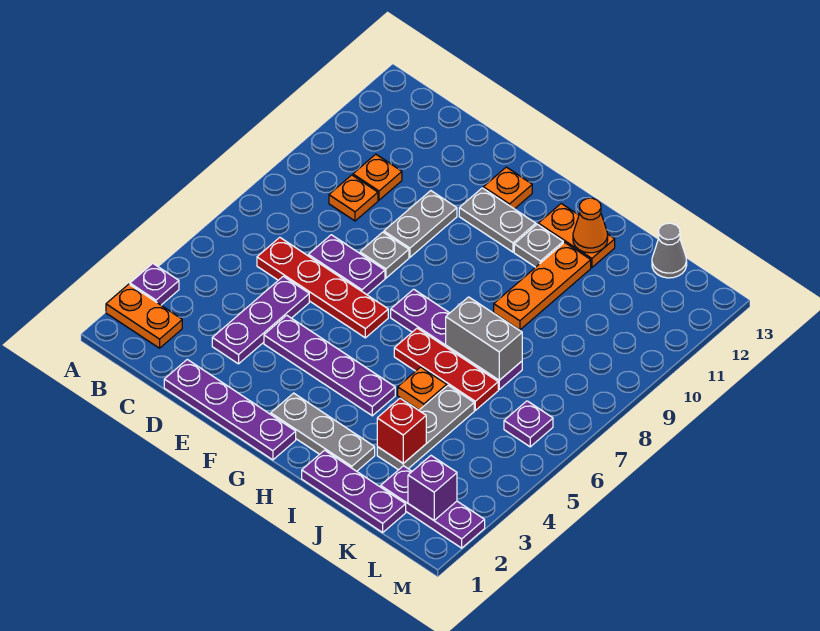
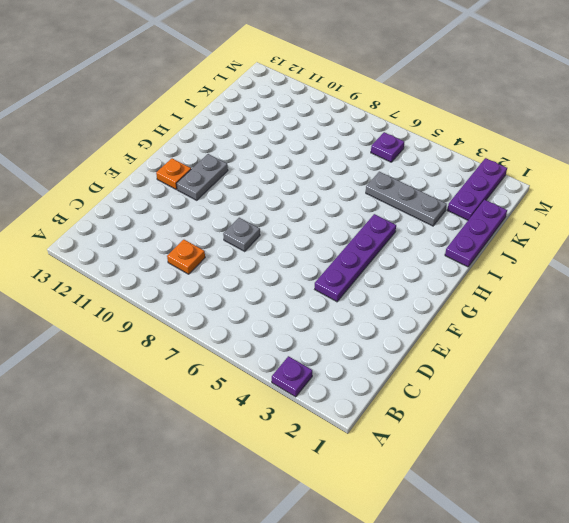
none -> orange 1x2 plate [106,284,182,348]
none -> red 1x4 plate [257,237,388,338]
none -> orange 1x1 plate [353,154,402,200]

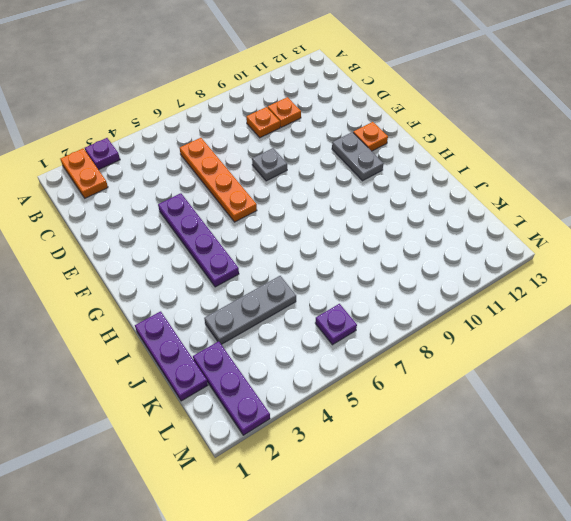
orange 1x4 plate [180,138,257,222] -> red 1x4 plate [257,237,388,338]
none -> purple 1x4 plate [164,359,296,460]
none -> purple 1x3 plate [212,276,309,364]
none -> purple 1x2 plate [308,235,385,295]

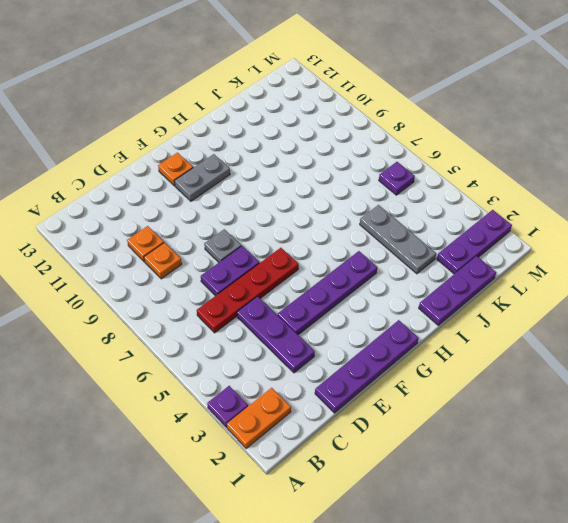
none -> grey 1x2 plate [384,191,457,257]
none -> grey 1x3 plate [271,393,375,471]
none -> purple 1x4 plate [391,289,522,390]

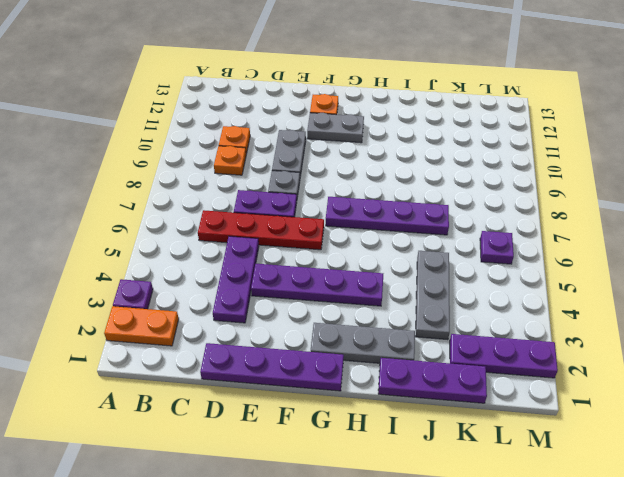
none -> red 1x3 plate [394,328,498,410]
none -> grey 1x1 plate [514,224,563,267]
none -> orange 1x2 plate [538,204,615,268]

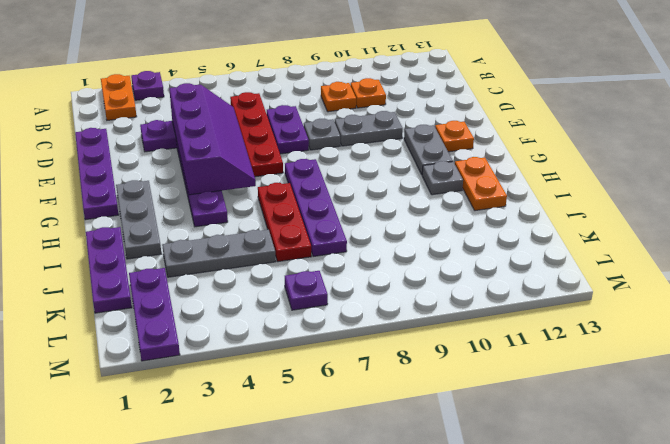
purple 2x4 slope [169,83,256,195] -> none
none -> orange 1x1 plate [398,367,447,410]
none -> orange 1x3 plate [494,242,591,330]
none -> grey 1x1 cone [652,223,687,278]

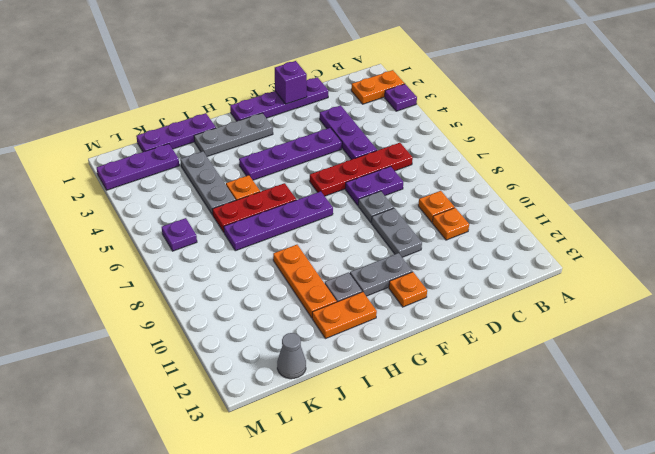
purple 1x1 brick [275,61,307,104] -> purple 1x1 brick moved to [408,456,457,520]
none -> grey 1x2 brick [446,297,522,380]
none -> orange 1x1 cone [573,198,608,253]
none -> red 1x1 brick [377,398,426,463]

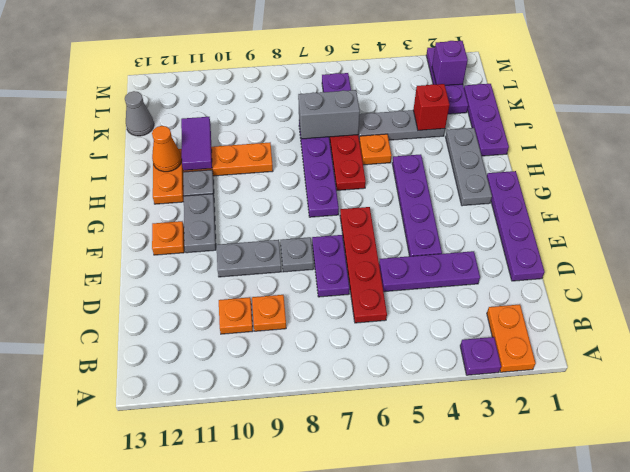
purple 1x2 tile [181,117,212,171] -> none
grey 1x2 brick [298,90,360,139] -> grey 1x2 brick turned to [446,297,522,380]

